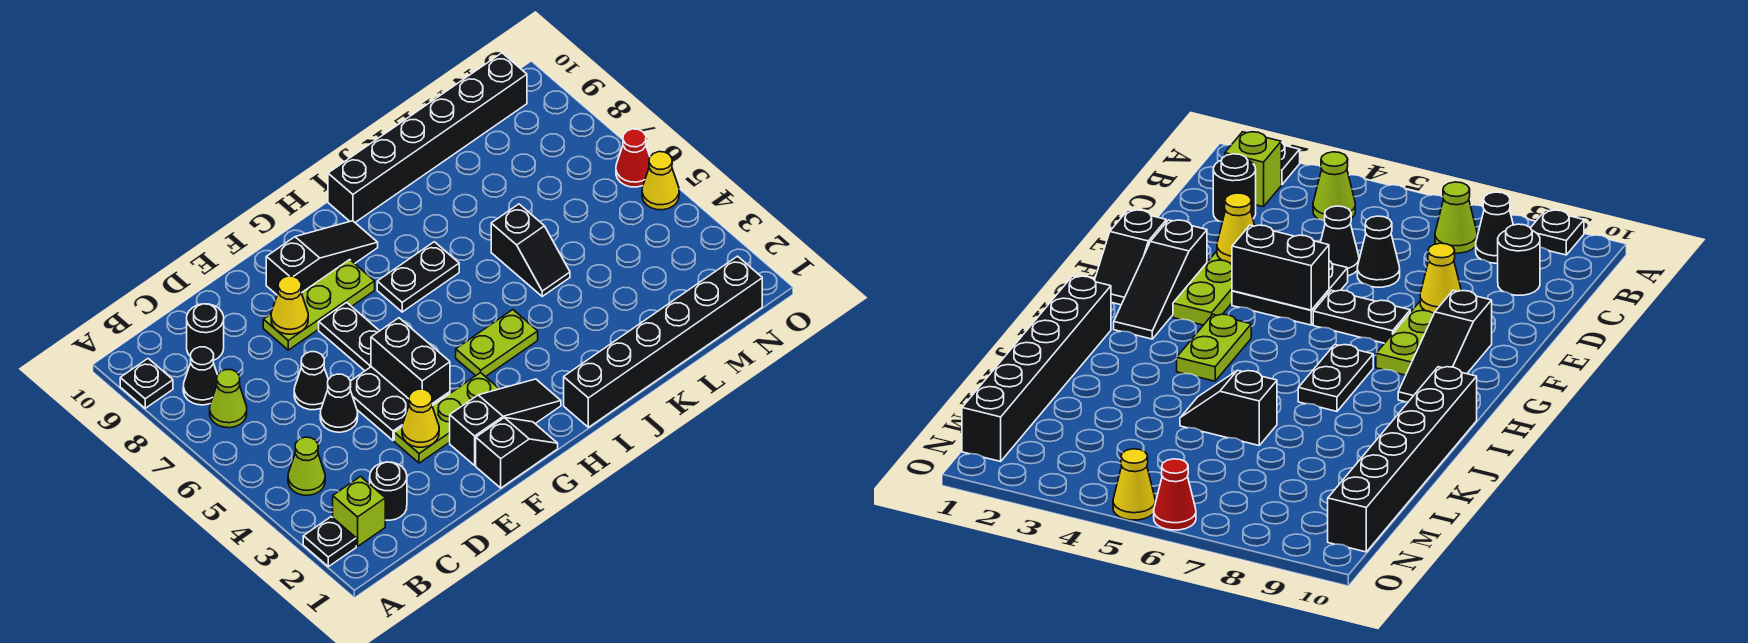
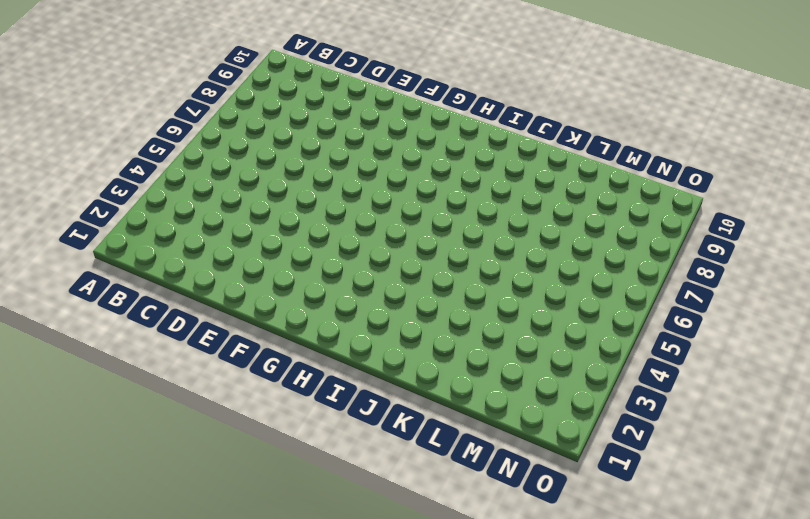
none -> black 1x1 plate [303,517,356,567]
none -> black 1x1 plate [120,359,173,408]
none -> lime 1x1 brick [333,477,385,546]

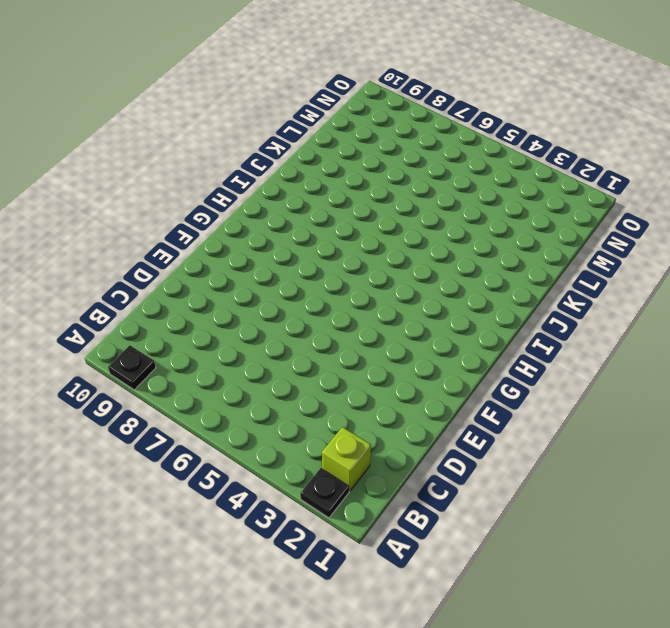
none -> lime 1x1 cone [288,437,325,495]
none -> lime 1x1 cone [210,370,247,428]
none -> black 1x1 cone [183,347,217,405]

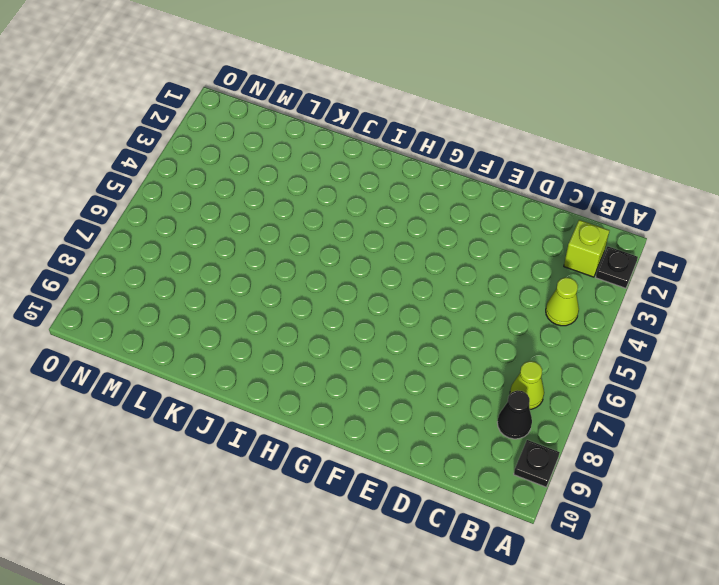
none -> black 1x1 round brick [370,462,407,520]
none -> black 1x1 round brick [187,304,224,360]
none -> black 1x1 cone [320,374,358,432]

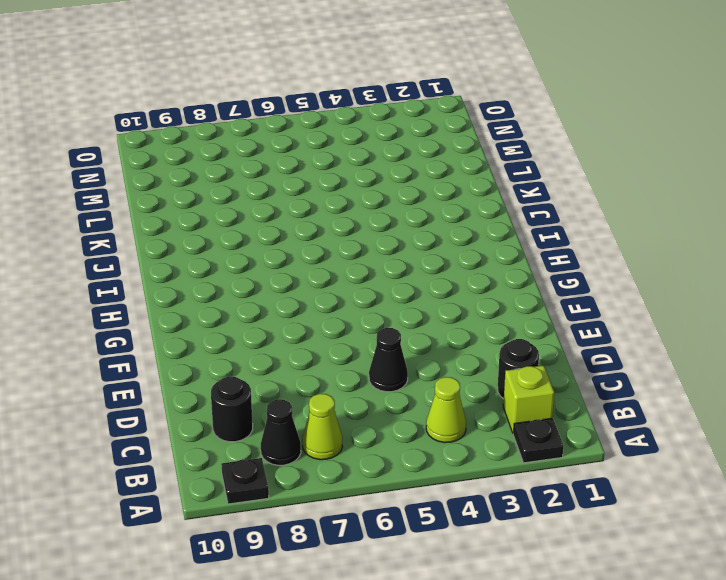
none -> black 1x1 cone [294,352,328,410]
none -> lime 1x3 plate [394,372,499,463]
none -> black 2x2 plate [350,367,450,440]

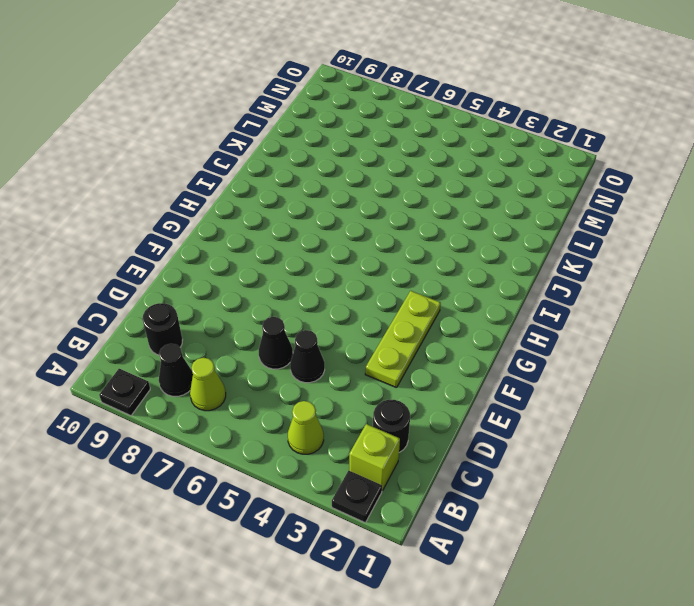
none -> black 2x2 plate [350,367,450,440]
none -> lime 1x3 plate [263,260,375,350]
none -> black 1x2 slope [476,418,558,488]

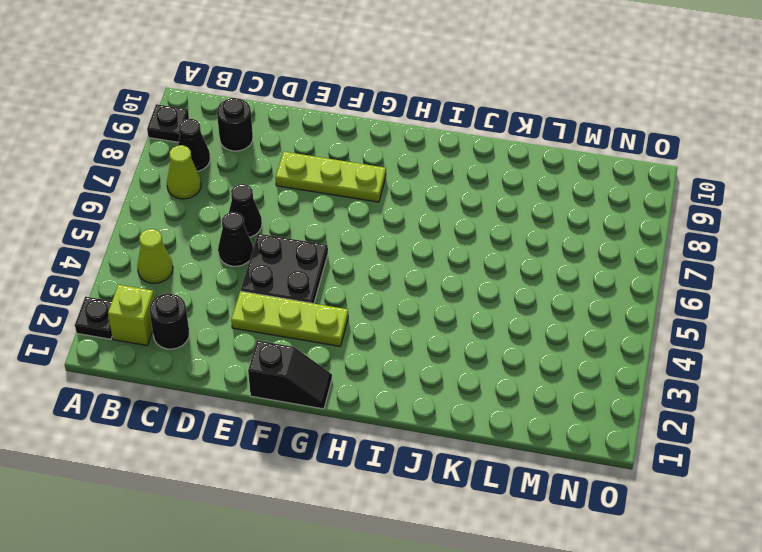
none -> black 1x3 slope [450,379,561,465]
none -> black 1x2 plate [319,302,379,371]
none -> black 1x3 slope [266,221,378,295]

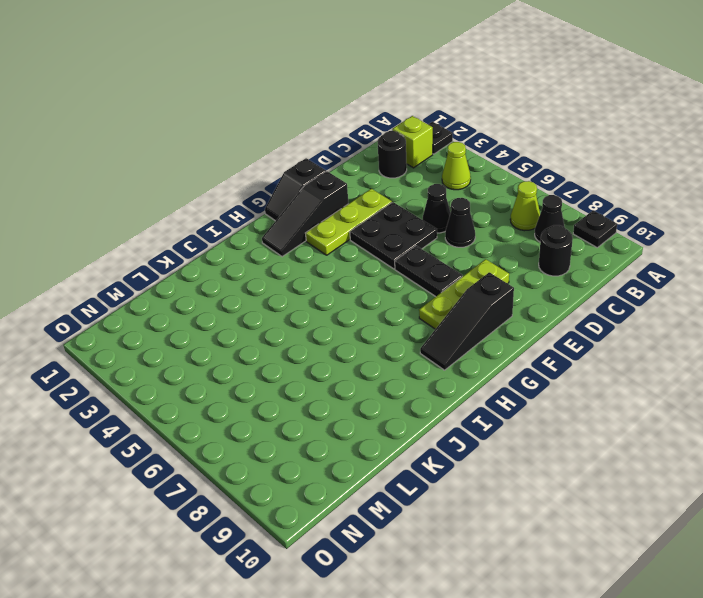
none -> lime 1x2 plate [456,310,538,377]
none -> black 1x2 plate [377,242,459,312]
none -> black 1x6 brick [564,256,762,427]

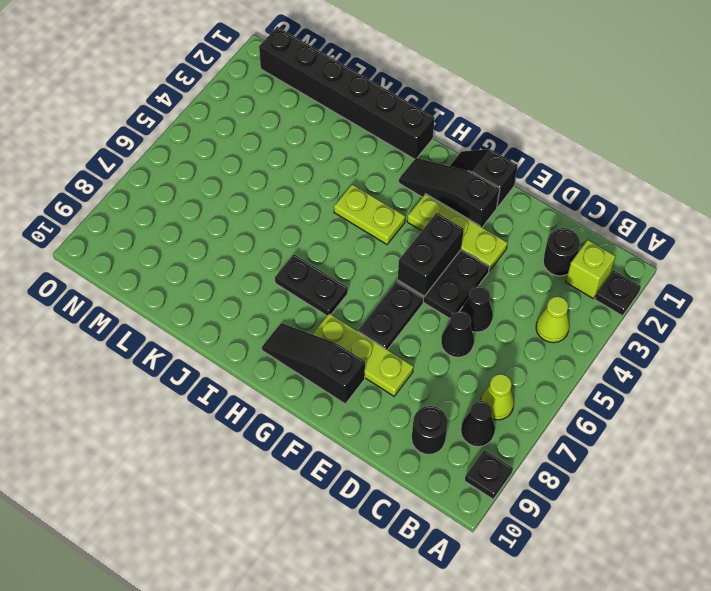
none -> black 1x6 brick [328,53,527,222]
none -> black 1x2 slope [491,204,570,296]
none -> yellow 1x1 cone [642,152,679,210]

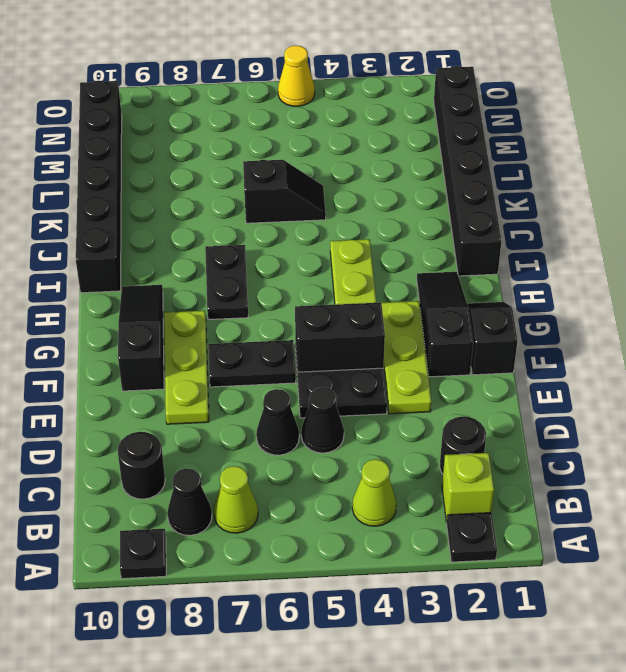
none -> red 1x1 cone [616,129,650,187]
none -> yellow 1x1 cone [402,389,439,447]
none -> yellow 1x1 cone [271,276,308,334]

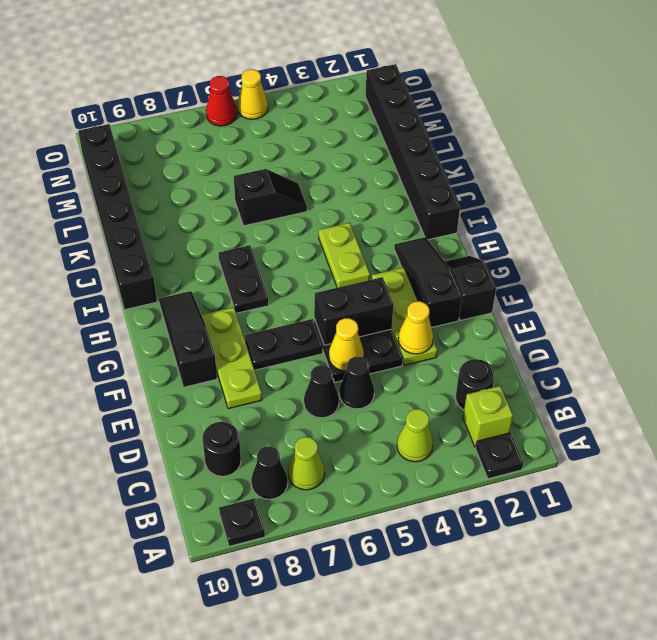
yellow 1x1 cone [329,318,364,371] -> yellow 1x1 cone moved to [271,276,308,334]

